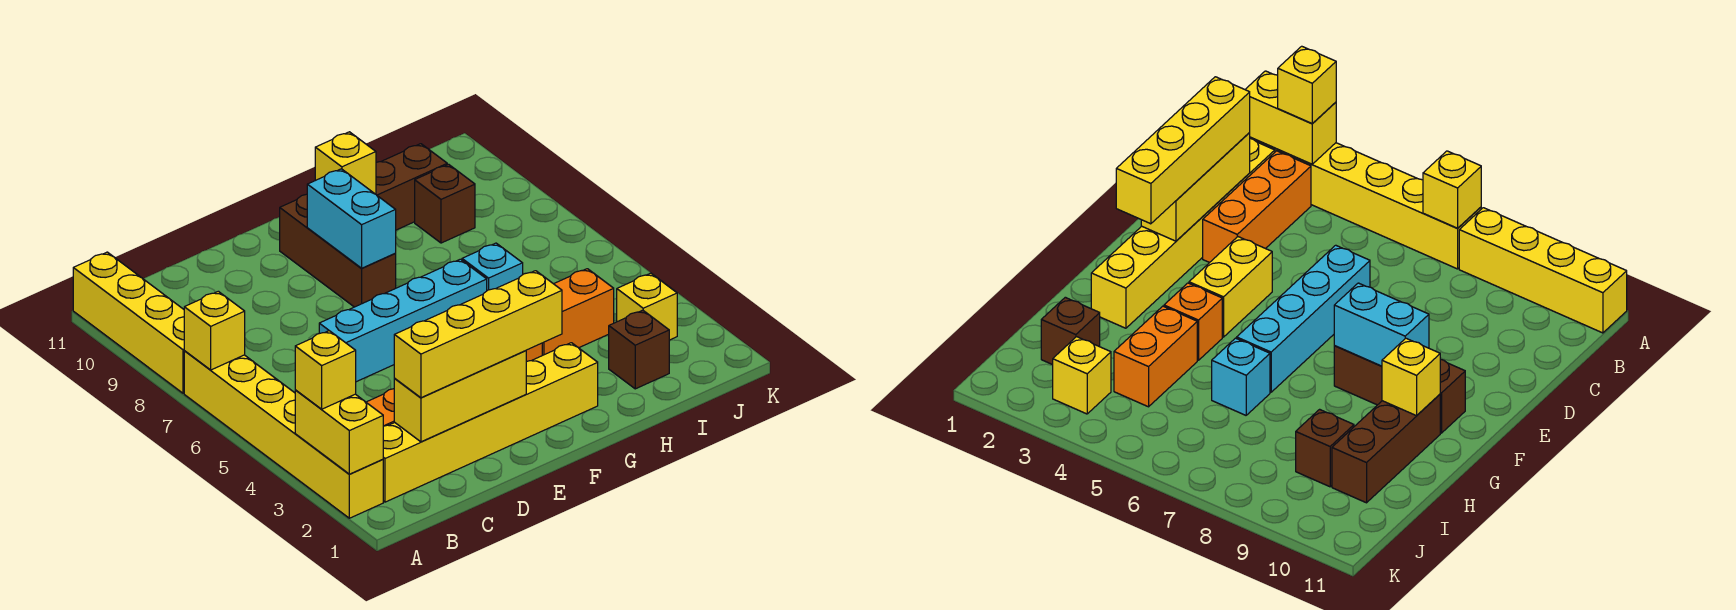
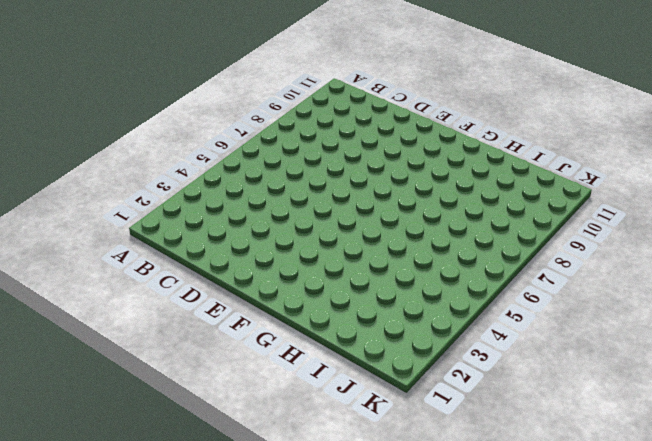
none -> yellow 1x6 brick [184,351,383,518]
none -> yellow 1x4 brick [73,252,184,393]
none -> yellow 1x6 brick [383,343,598,502]

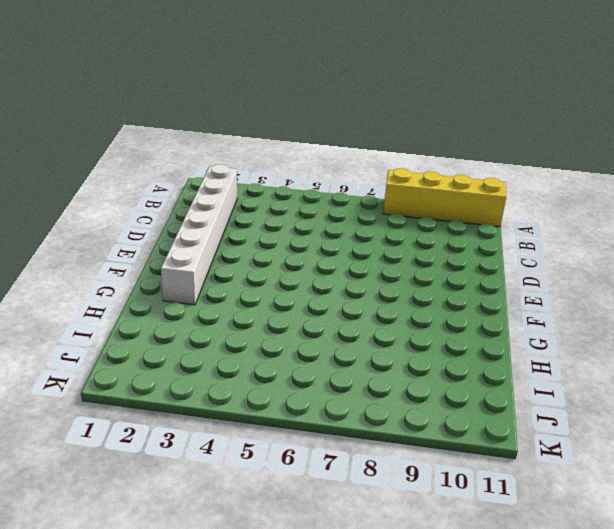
white 1x6 brick [161,164,237,305] -> yellow 1x6 brick [383,343,598,502]
none -> yellow 1x6 brick [184,351,383,518]
none -> orange 1x3 brick [1203,151,1311,263]
none -> cyan 1x4 brick [319,259,487,382]

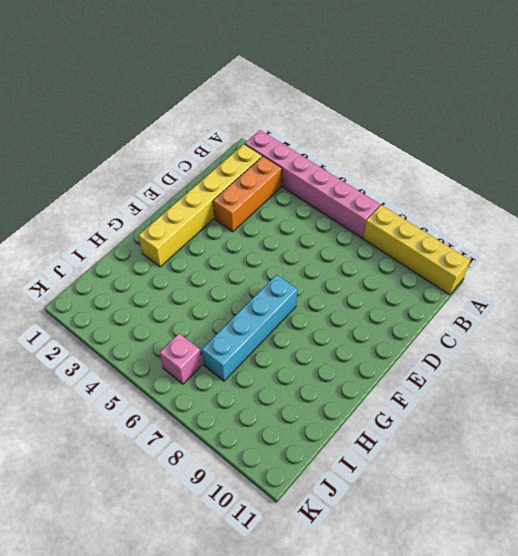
pink 1x6 brick [245,130,380,238] -> yellow 1x6 brick [184,351,383,518]
cyan 1x4 brick [202,275,297,381] -> cyan 1x4 brick moved to [319,259,487,382]
pink 1x1 brick [160,334,202,384] -> none
none -> yellow 1x2 brick [1189,237,1272,337]
none -> brown 1x3 brick [280,194,396,307]
none -> orange 1x1 brick [1164,283,1222,360]

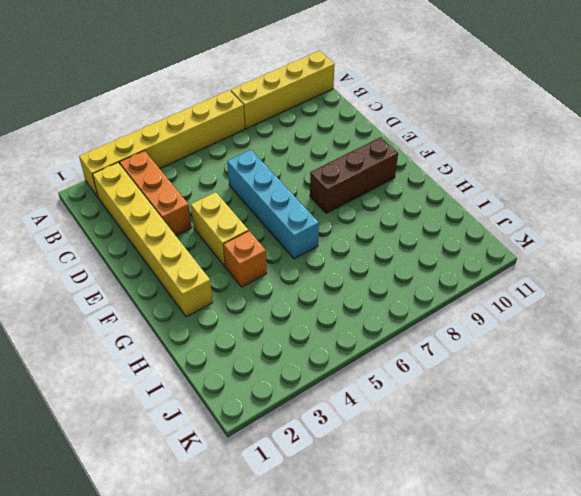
none -> brown 1x3 brick [376,144,447,230]
none -> orange 1x2 brick [542,269,614,355]
none -> cyan 1x1 brick [462,243,523,290]

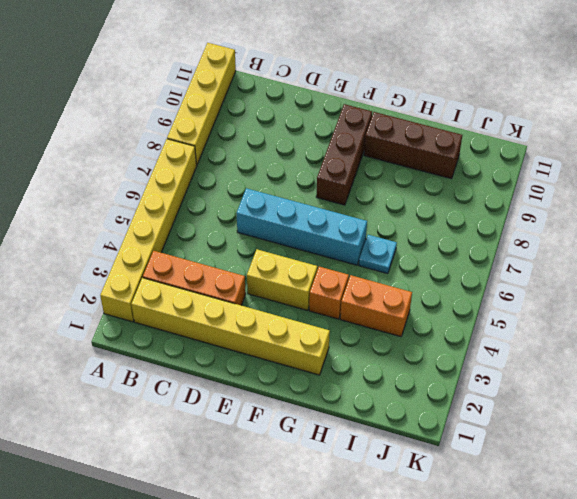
cyan 1x1 plate [359,235,397,274] -> cyan 1x1 brick [462,243,523,290]
none -> brown 1x1 brick [609,310,669,389]
none -> brown 1x1 brick [415,164,475,243]
none -> yellow 1x1 brick [617,273,677,340]

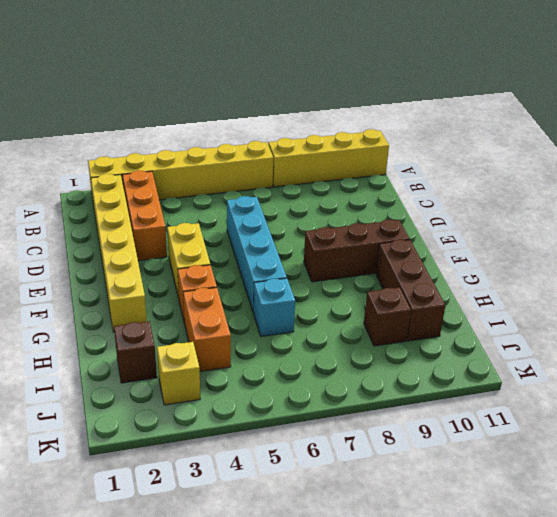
none -> yellow 1x2 brick [295,390,383,474]
none -> yellow 1x1 brick [184,291,245,370]
none -> yellow 1x3 brick [394,351,526,442]

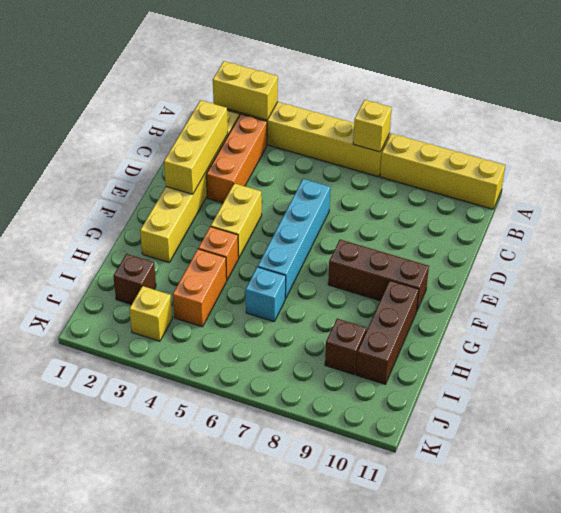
none -> cyan 1x2 brick [307,169,396,268]
none -> yellow 1x1 brick [315,132,376,194]
none -> yellow 1x1 brick [295,331,356,409]

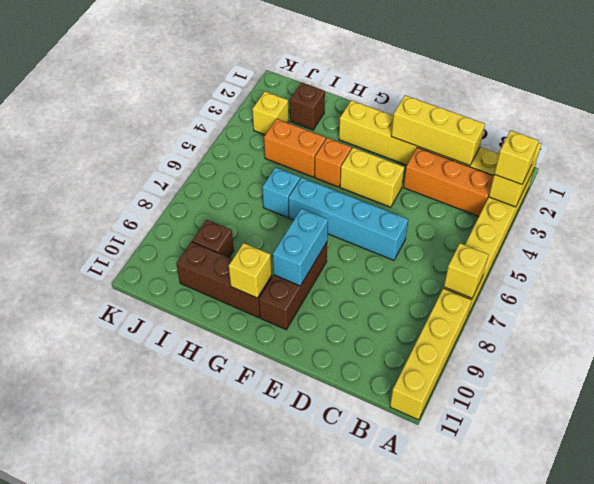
none -> yellow 1x4 brick [394,271,562,398]

